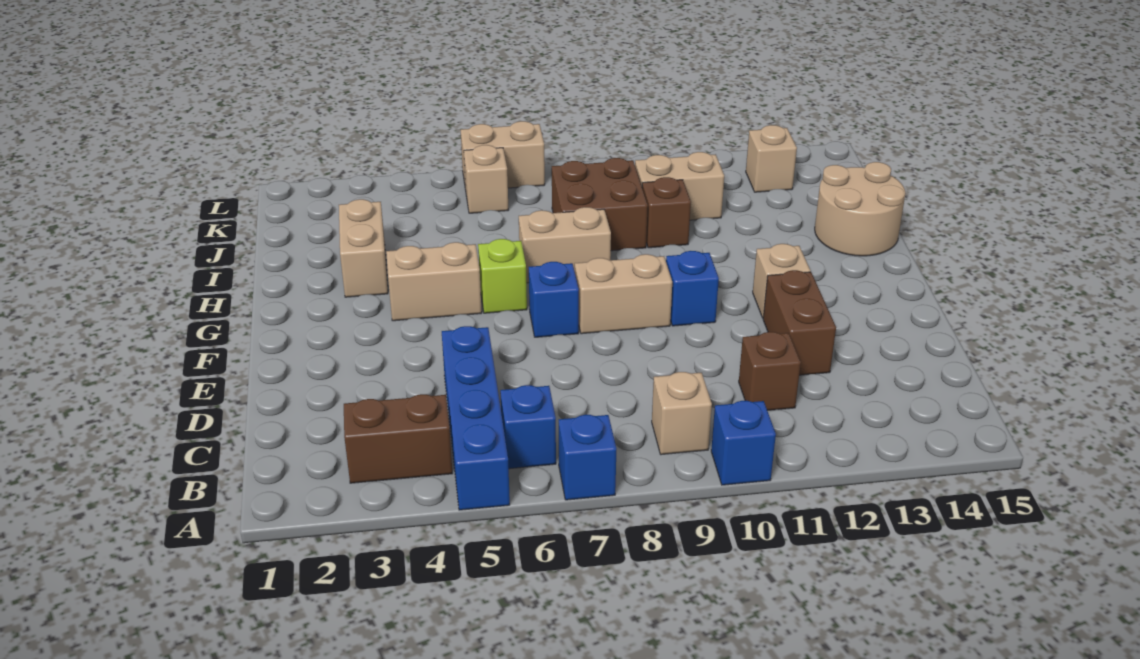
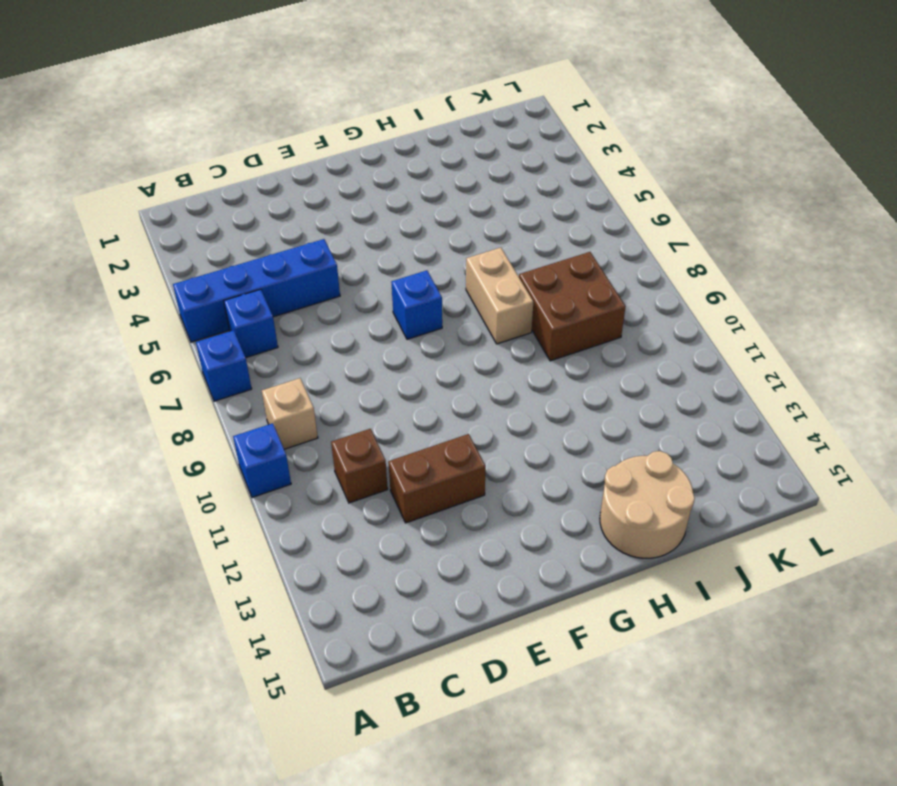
none -> brown 1x2 brick [344,394,453,483]
none -> tan 1x2 brick [575,254,672,334]
none -> blue 1x1 brick [666,251,719,326]

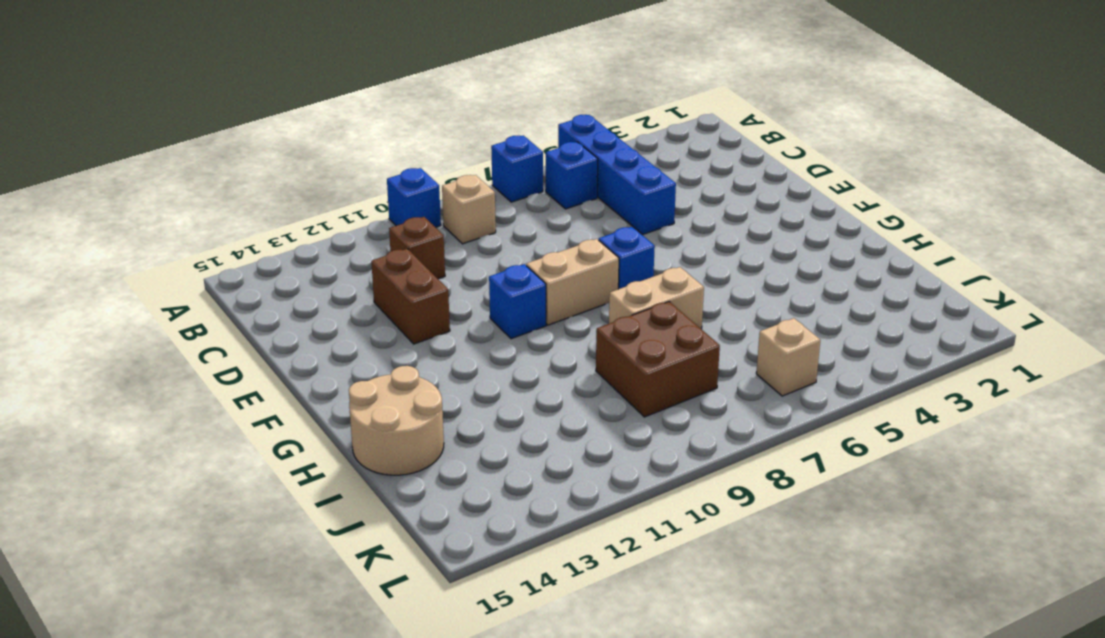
none -> brown 1x2 brick [344,394,453,483]
none -> tan 1x1 brick [753,244,811,318]
none -> tan 1x2 brick [386,242,482,321]

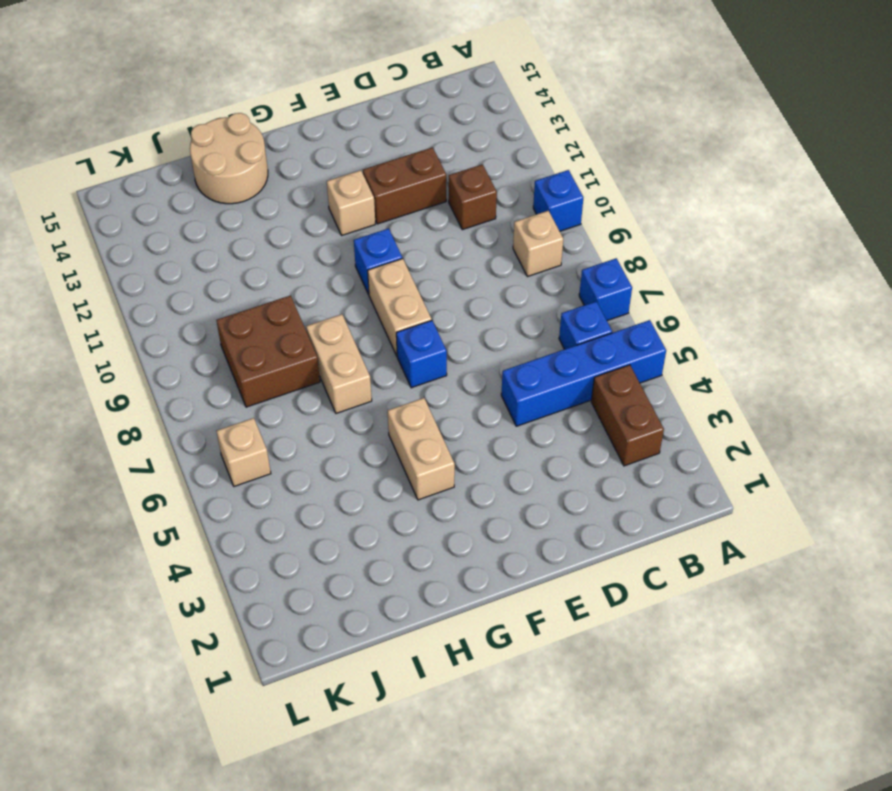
none -> lime 1x1 brick [478,239,527,313]
none -> tan 1x2 brick [339,199,388,297]
none -> brown 1x1 brick [642,177,691,248]

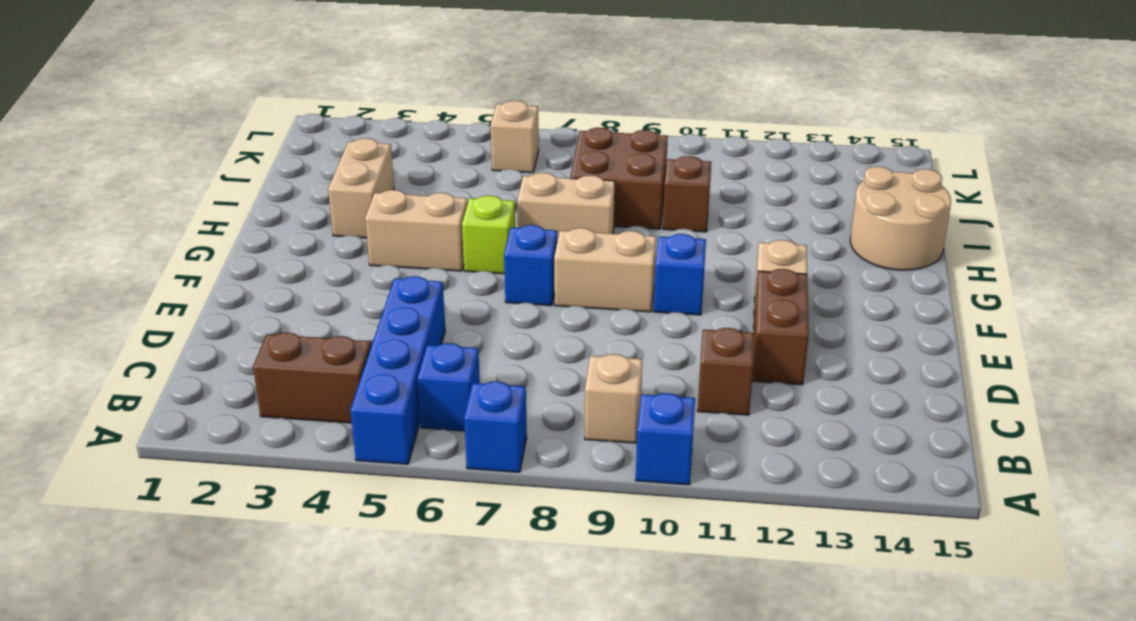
none -> tan 1x2 brick [635,152,724,220]
none -> tan 1x1 brick [746,125,797,192]
none -> tan 1x2 brick [461,121,545,190]

